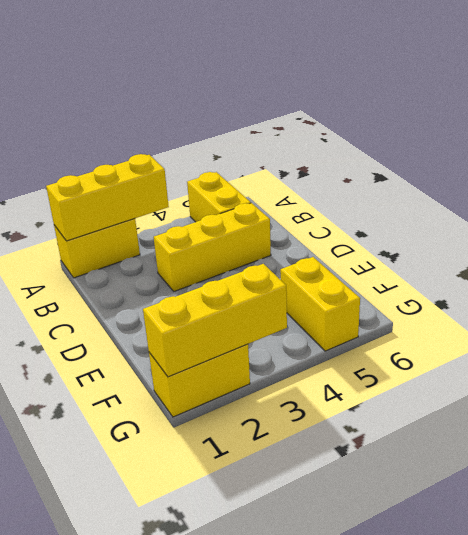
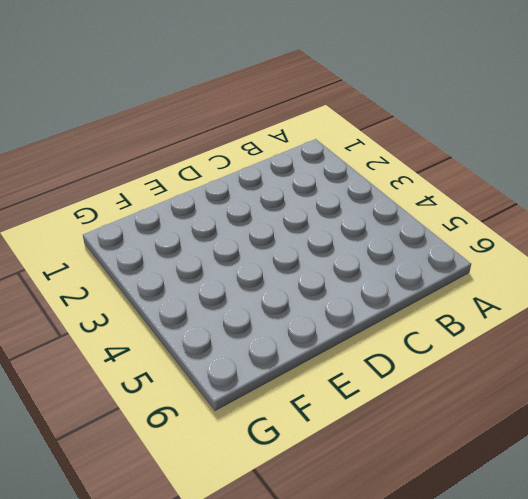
none -> yellow 1x2 brick [54,219,140,278]
none -> yellow 1x2 brick [187,172,251,222]

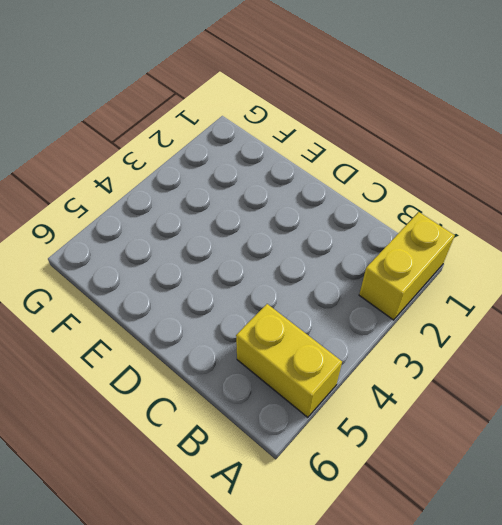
none -> yellow 1x3 brick [154,203,271,291]
none -> yellow 1x2 brick [280,257,360,351]

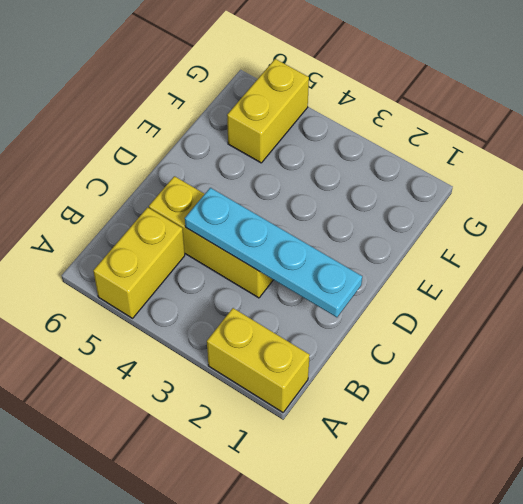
cyan 1x4 plate [185,188,362,317] -> none
none -> yellow 1x2 brick [149,344,250,417]
none -> yellow 1x3 brick [46,154,169,241]

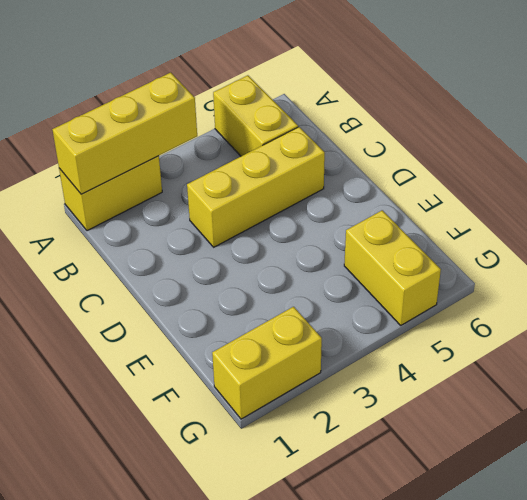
none -> yellow 1x3 brick [143,264,287,377]

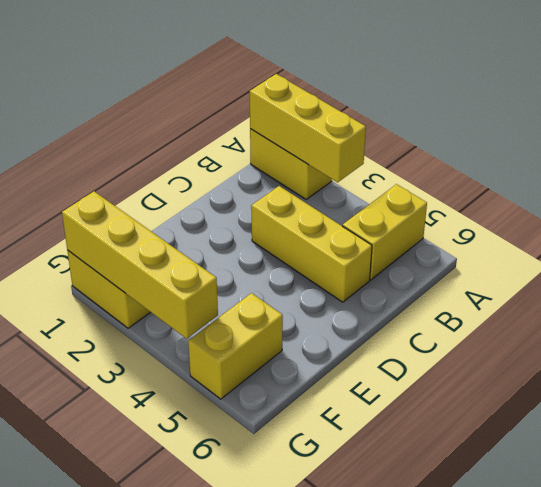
yellow 1x4 brick [62,191,218,339] -> yellow 1x3 brick [143,264,287,377]

